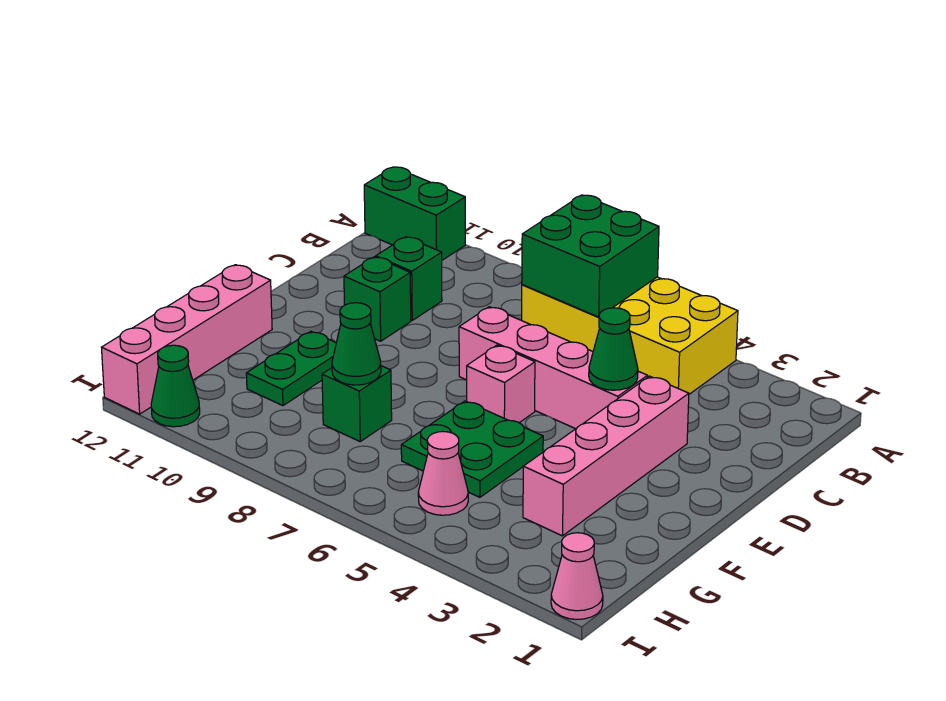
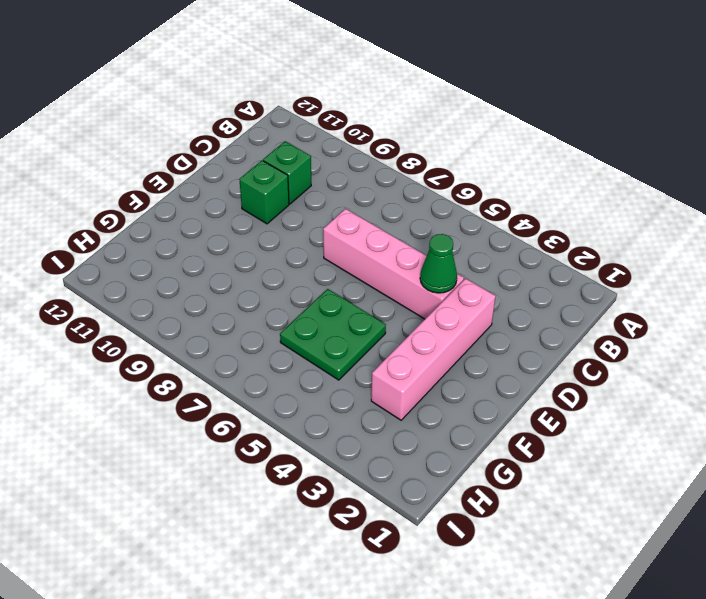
none -> yellow 2x4 brick [522,277,738,394]
none -> green 1x2 brick [364,167,465,260]
none -> pink 1x1 brick [467,345,535,423]

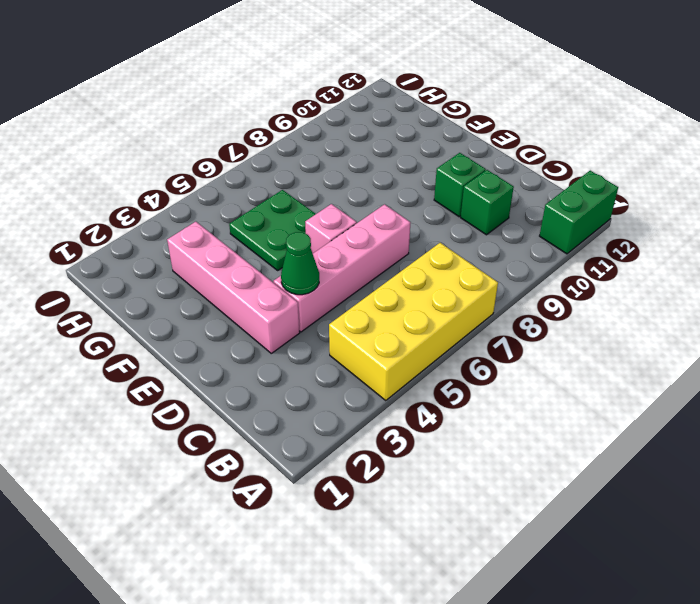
none -> green 1x2 plate [246,331,336,406]
none -> pink 1x4 brick [102,265,272,414]
none -> green 1x1 brick [322,366,392,441]

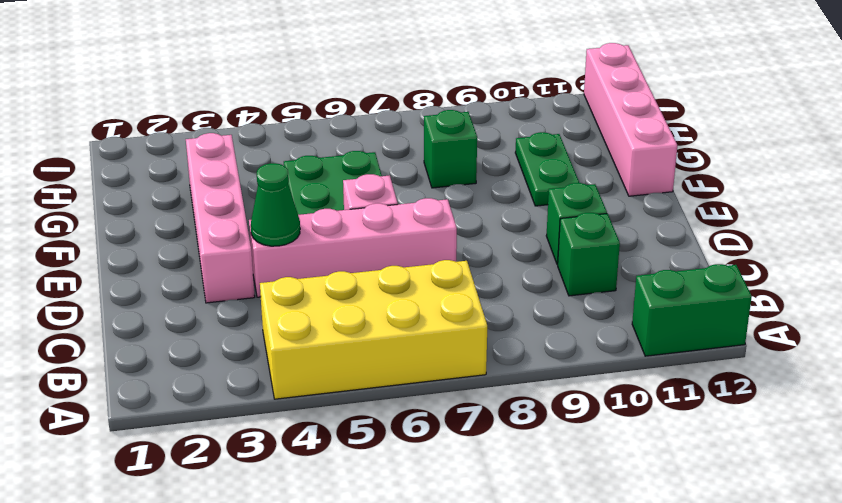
none -> pink 1x1 cone [418,432,468,515]
none -> pink 1x1 cone [551,533,603,619]
none -> green 1x1 cone [151,345,200,427]

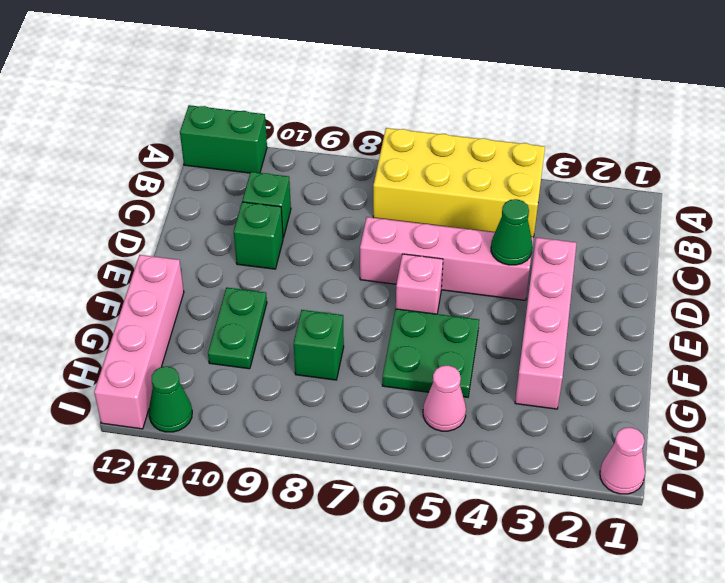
none -> green 2x2 brick [522,195,659,317]
none -> green 1x1 cone [332,303,381,385]

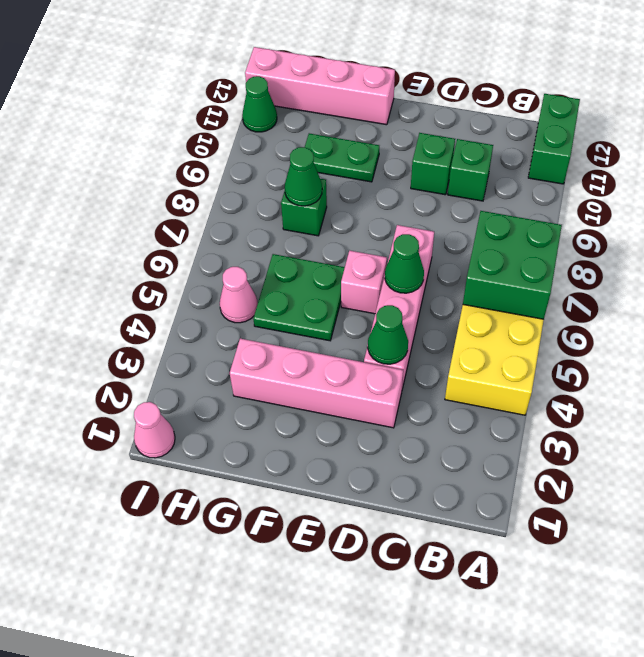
green 1x1 cone [385,234,424,293] -> none

